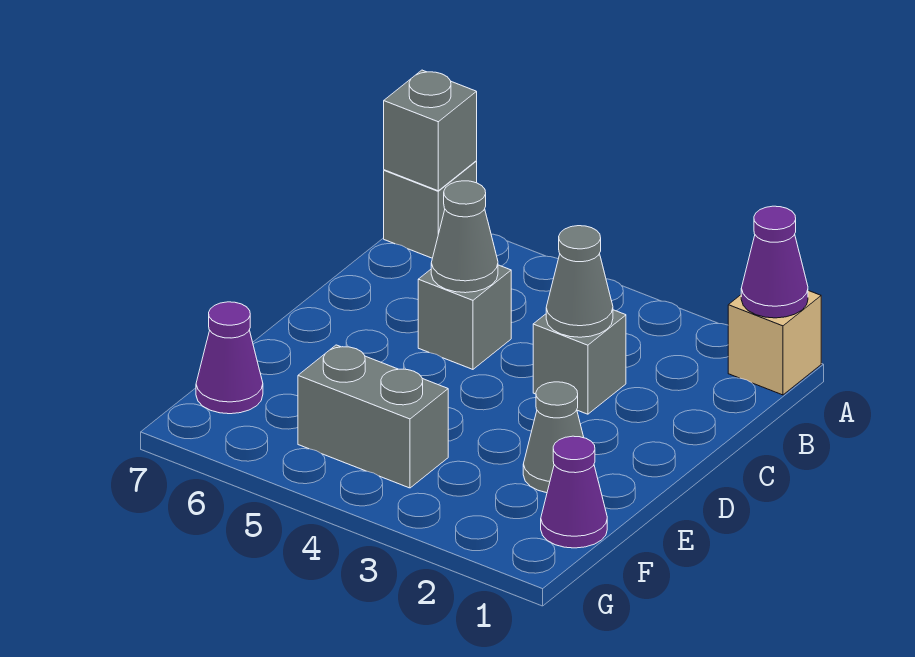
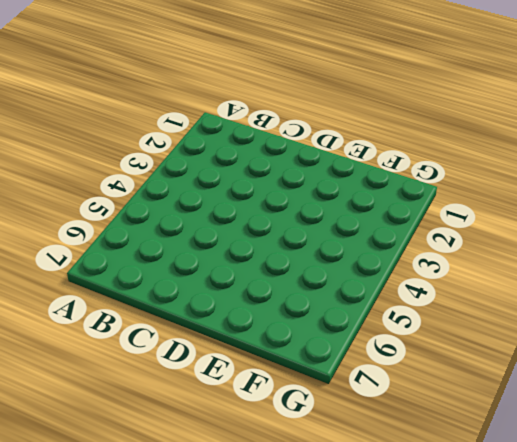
none -> tan 1x1 brick [728,291,821,395]
none -> grey 1x1 brick [384,161,477,258]
none -> grey 1x1 brick [533,310,626,414]

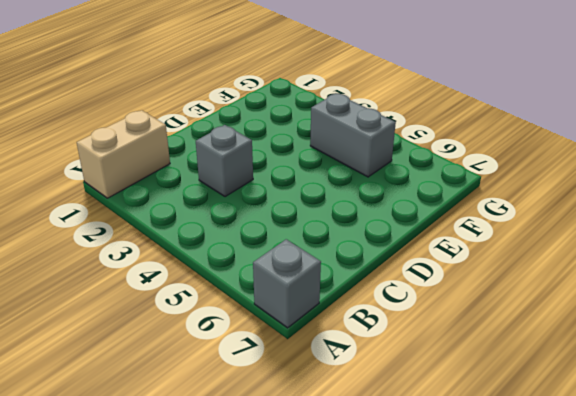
tan 1x2 brick [77,110,170,198] -> tan 1x1 brick [728,291,821,395]
none -> grey 1x1 brick [418,265,511,369]
none -> grey 1x1 cone [523,382,584,493]
none -> purple 1x1 cone [541,436,607,548]

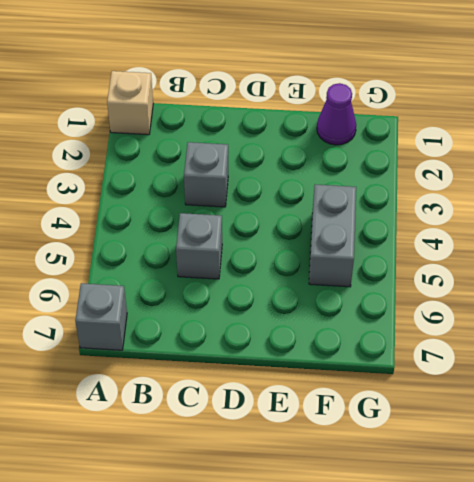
none -> grey 1x1 cone [523,382,584,493]
none -> purple 1x1 cone [196,302,263,414]
none -> purple 1x1 cone [741,206,808,318]

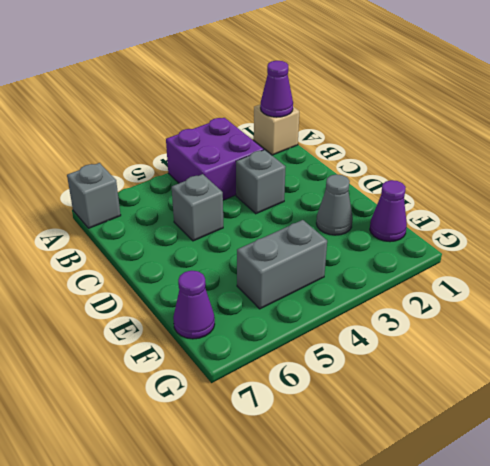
purple 2x2 brick [166,118,264,200] -> none
none -> grey 1x1 brick [384,70,477,191]
none -> grey 1x1 cone [546,226,613,337]
none -> grey 1x1 cone [431,181,498,293]

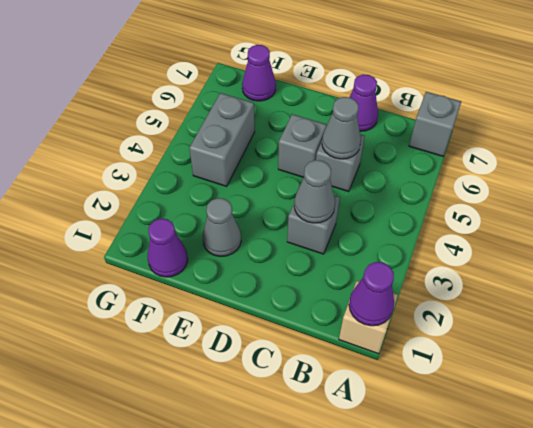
purple 1x1 cone [350,74,378,131] -> none
grey 1x1 brick [278,114,327,177] -> grey 1x1 brick moved to [384,70,477,191]

